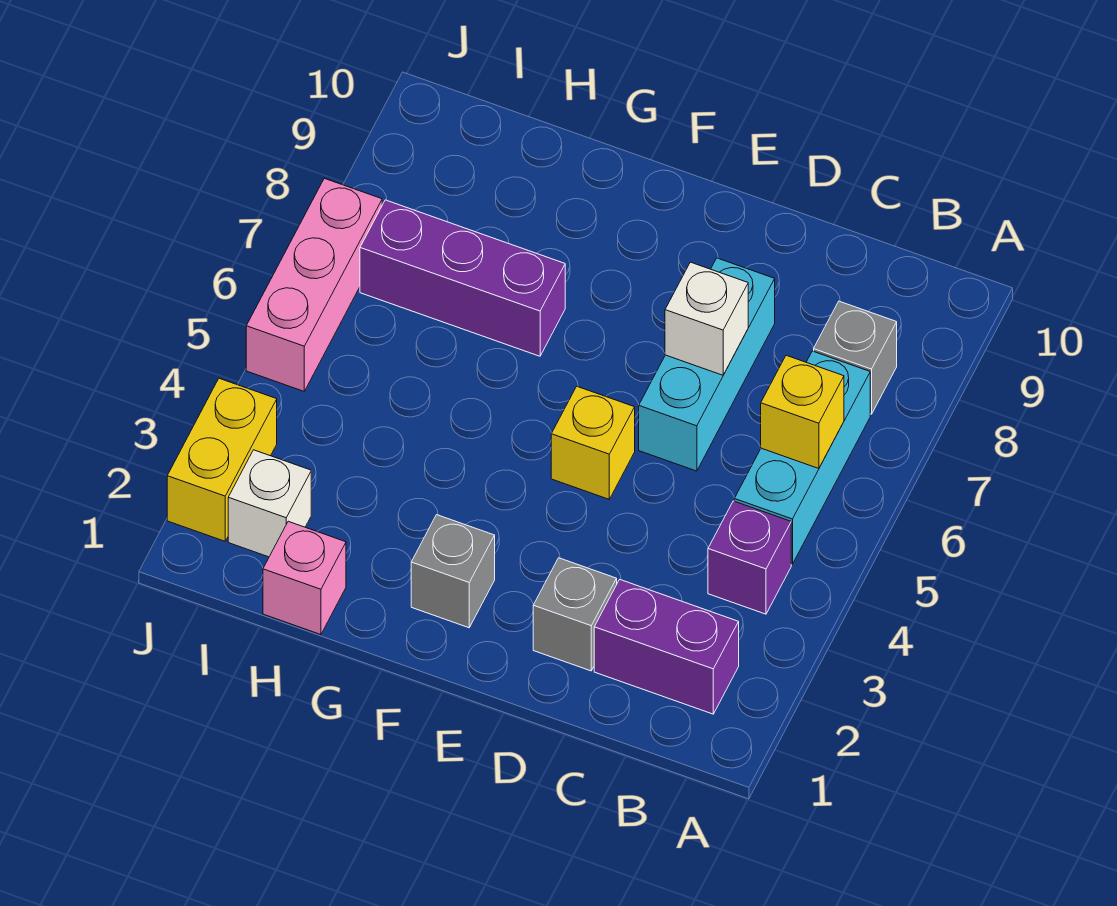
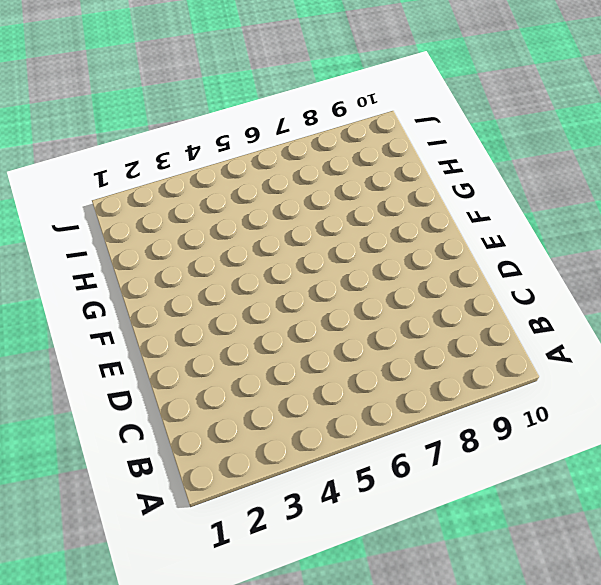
none -> purple 1x2 brick [594,580,739,714]
none -> purple 1x1 brick [708,501,791,614]
none -> cyan 1x3 brick [734,351,870,564]

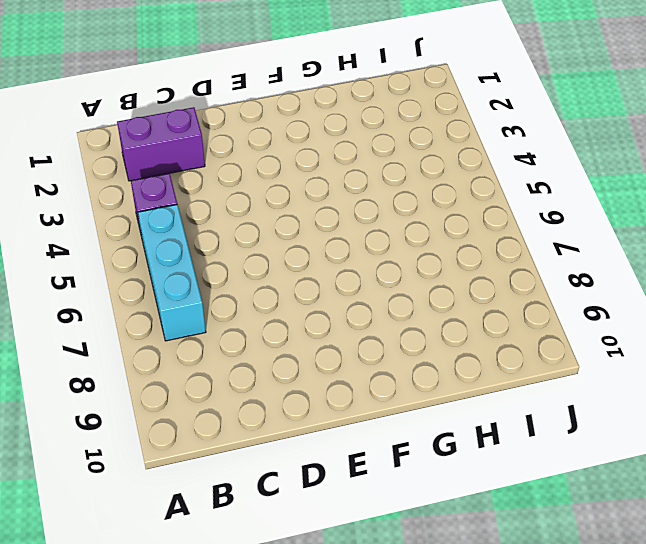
none -> grey 1x1 brick [814,301,897,414]
none -> grey 1x1 brick [533,558,617,671]
none -> cyan 1x3 brick [639,258,775,471]

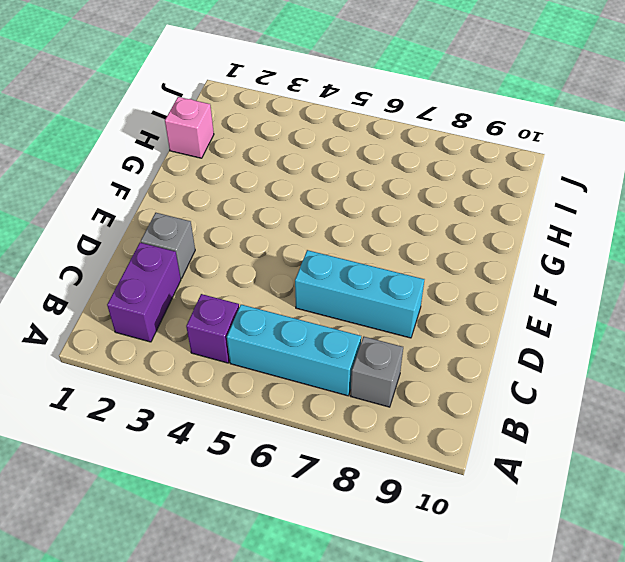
none -> yellow 1x1 brick [551,387,635,499]
none -> grey 1x1 brick [411,515,495,628]
none -> purple 1x3 brick [360,200,565,356]

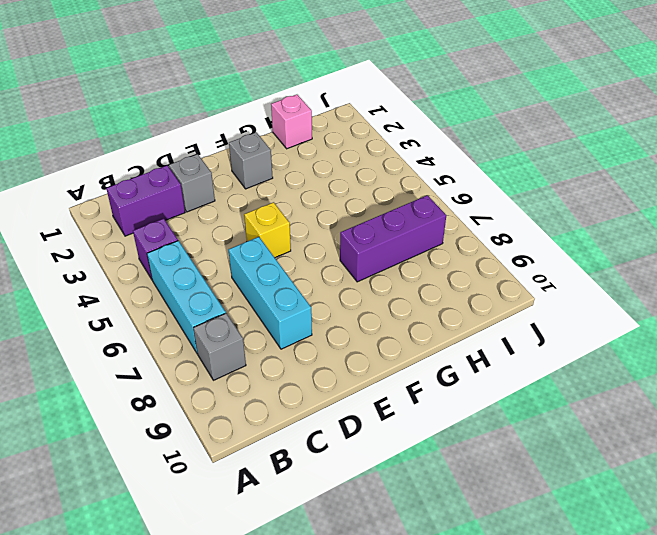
none -> white 1x1 brick [228,450,311,557]
none -> yellow 1x2 brick [167,378,277,541]
none -> pink 1x3 brick [246,178,382,391]

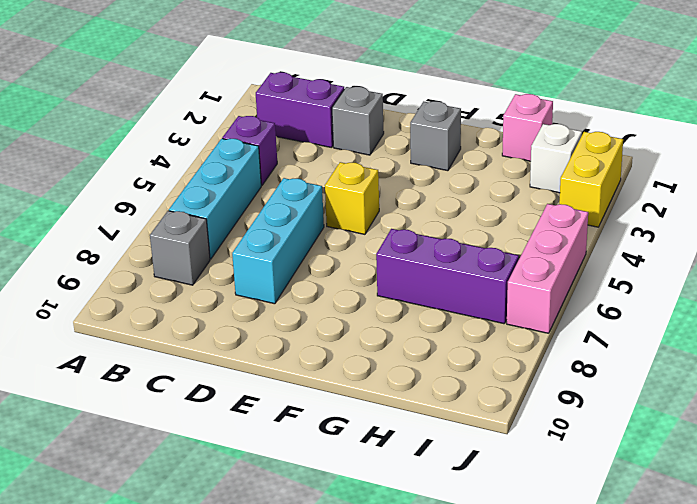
none -> yellow 1x1 brick [761,355,844,469]
none -> white 1x1 brick [665,262,748,375]

